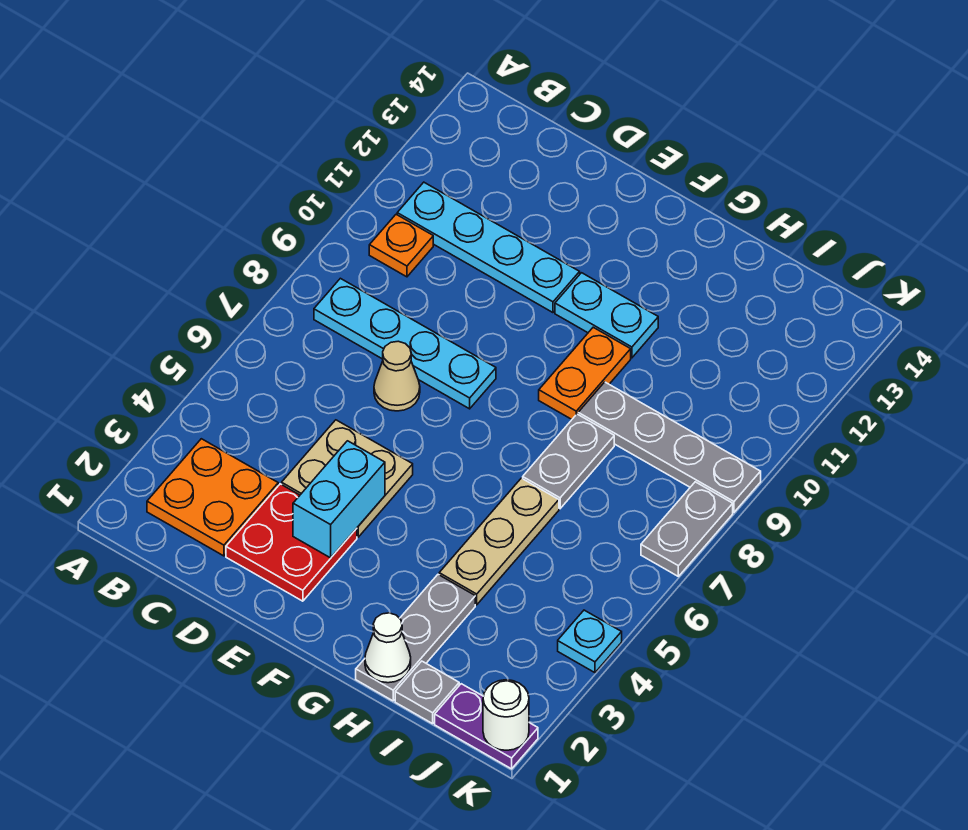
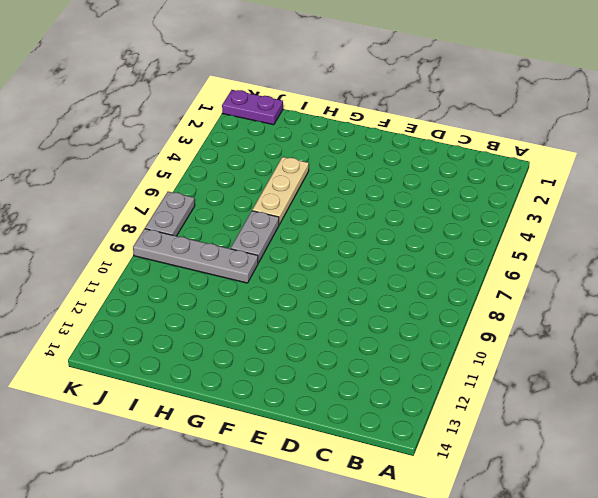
none -> orange 2x2 plate [147,439,278,556]
none -> cyan 1x4 plate [314,278,496,409]
none -> orange 1x1 plate [369,214,433,277]

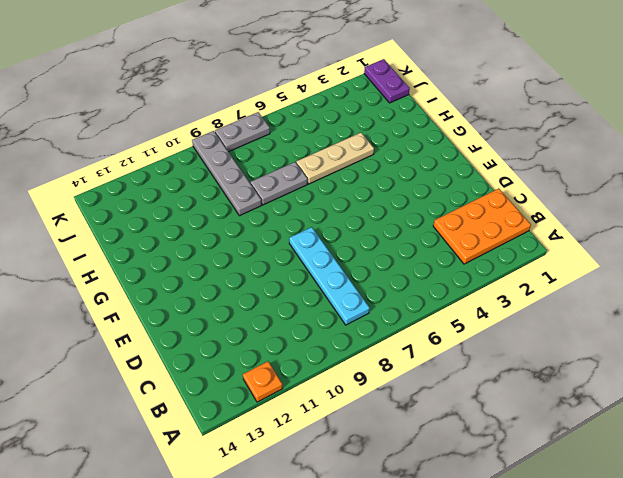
orange 1x1 plate [243,361,283,402] -> orange 1x1 plate moved to [369,214,433,277]
orange 2x3 plate [433,189,531,264] -> orange 2x2 plate [147,439,278,556]
none -> cyan 1x4 plate [397,182,580,313]
none -> red 2x2 plate [226,484,357,601]
none -> tan 2x2 plate [282,420,413,537]

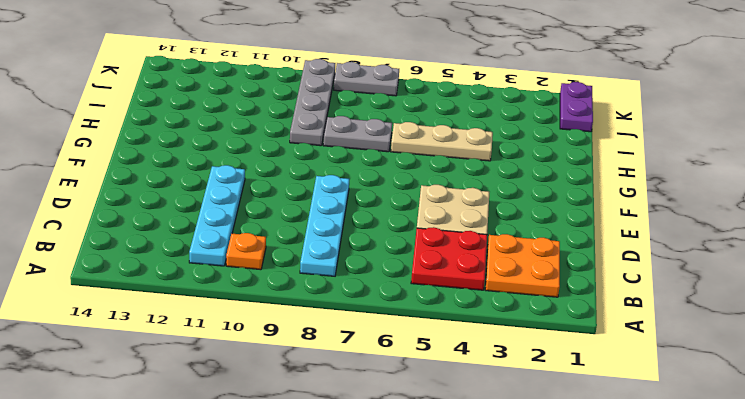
red 2x2 plate [411,227,487,290] -> red 2x2 plate moved to [226,484,357,601]
none -> tan 1x1 cone [374,341,420,411]
none -> cyan 1x2 plate [555,273,658,358]
none -> orange 1x2 plate [539,327,631,419]

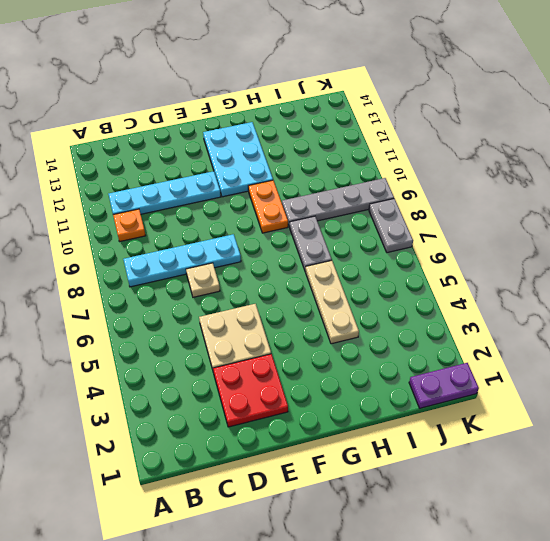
tan 1x1 plate [186,263,220,297] -> tan 1x1 cone [374,341,420,411]
cyan 2x3 plate [203,122,273,197] -> cyan 1x2 plate [555,273,658,358]
none -> orange 2x2 plate [147,439,278,556]
none -> grey 1x3 plate [356,575,475,701]
none -> grey 1x1 plate [395,661,459,724]

